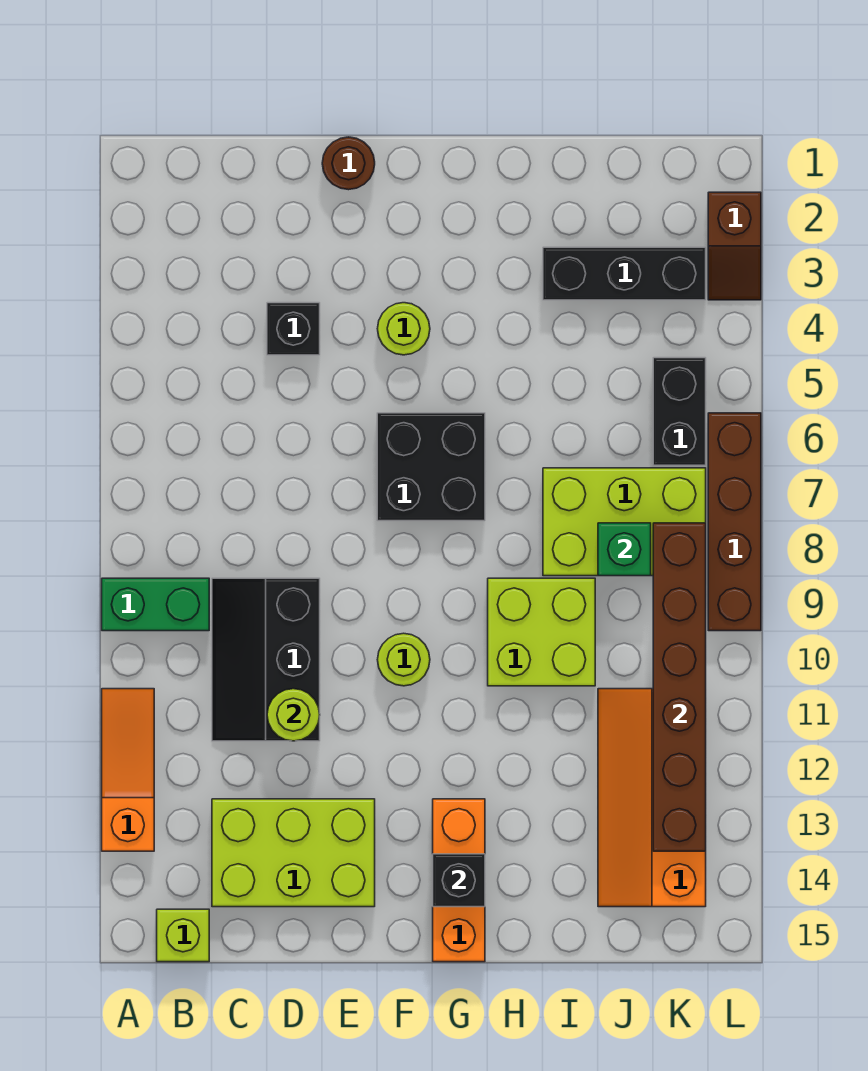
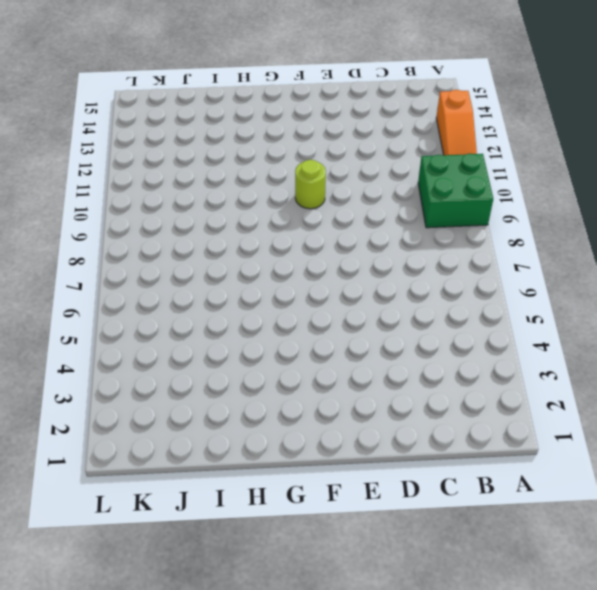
green 2x2 brick [418,153,493,228] -> green 1x2 brick [102,578,209,631]
none -> lime 1x1 brick [157,909,209,962]
none -> black 2x3 slope [212,578,320,741]
none -> lime 2x3 brick [212,799,375,907]

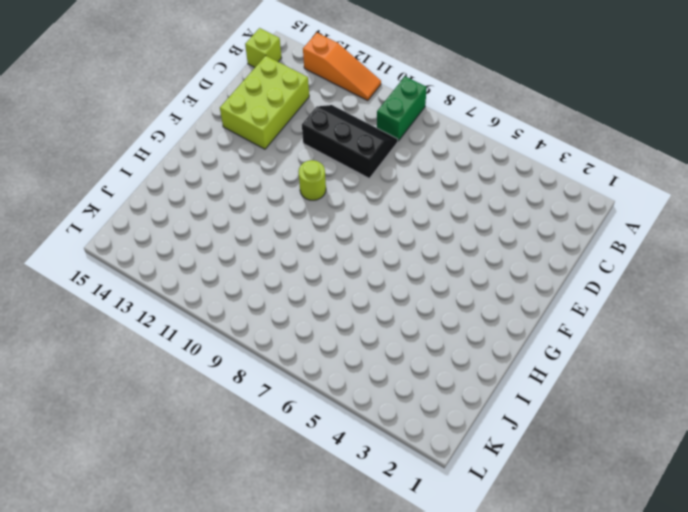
none -> black 1x1 brick [267,303,320,355]
none -> brown 1x1 round brick [322,137,375,190]
none -> lime 1x1 round brick [377,303,430,355]

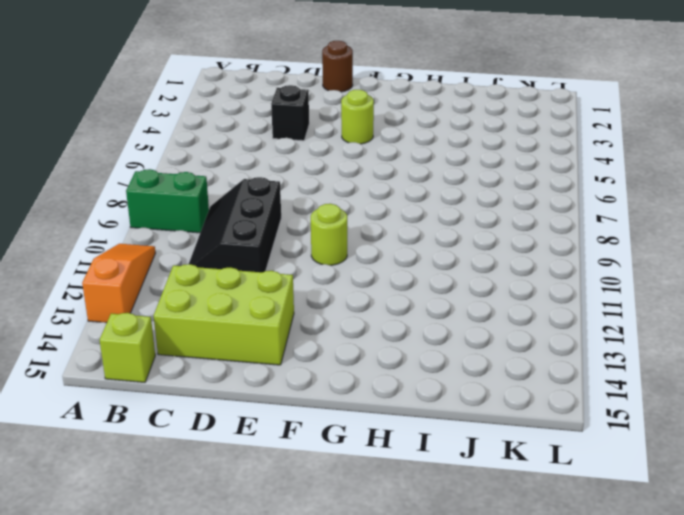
none -> black 2x2 brick [377,413,485,521]
none -> orange 1x3 brick [433,799,485,962]
none -> lime 2x2 brick [488,578,595,686]

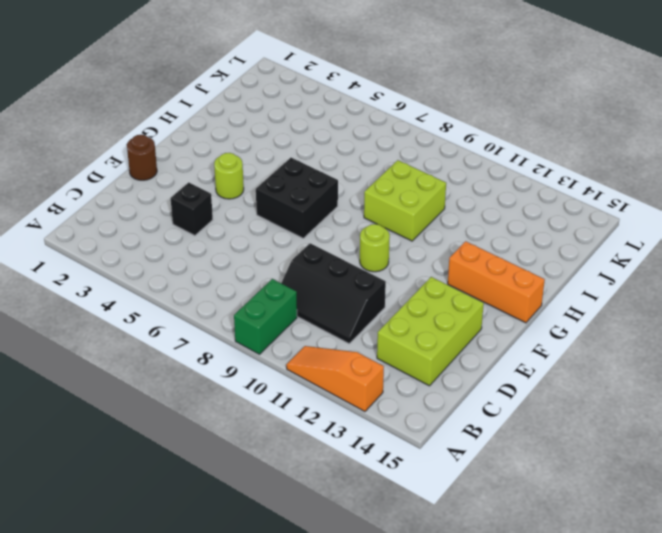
none -> lime 1x1 brick [157,909,209,962]
none -> black 1x3 brick [543,247,706,300]
none -> lime 2x3 brick [543,468,706,576]

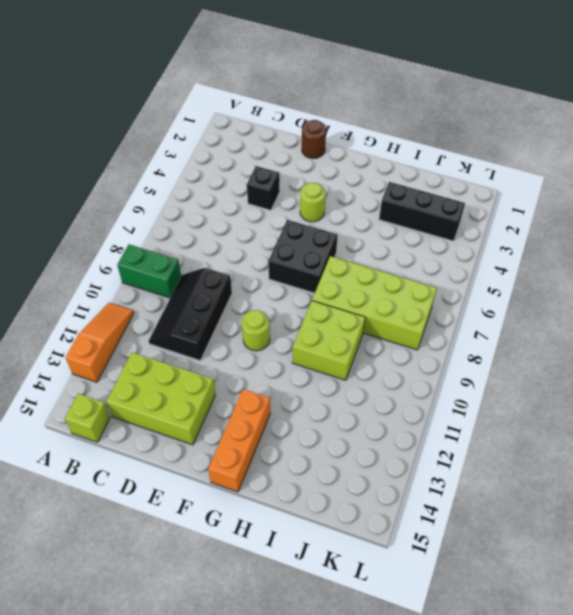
lime 2x4 brick [312,256,437,350] -> lime 2x3 brick [543,468,706,576]
none -> orange 2x4 slope [598,689,706,907]
none -> black 1x2 brick [653,358,706,465]
none -> brown 1x2 slope [708,192,761,300]

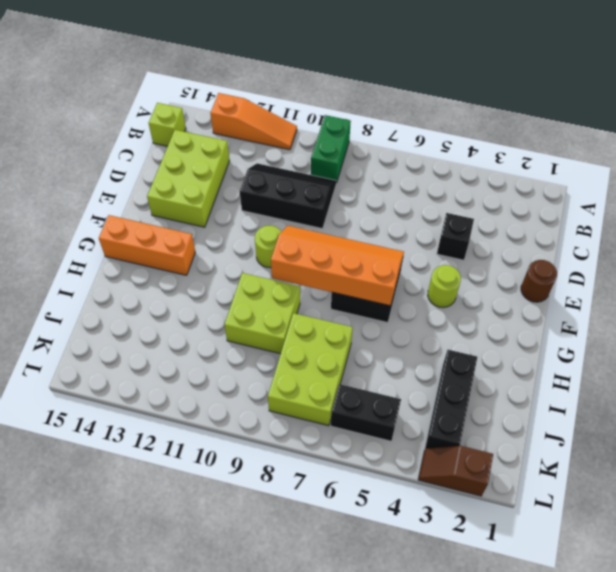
orange 2x4 slope [271,226,404,306] -> orange 2x4 slope moved to [598,689,706,907]
none -> brown 1x4 brick [708,413,761,631]
none -> lime 1x1 round brick [267,689,320,741]
none -> black 1x1 brick [433,854,485,907]

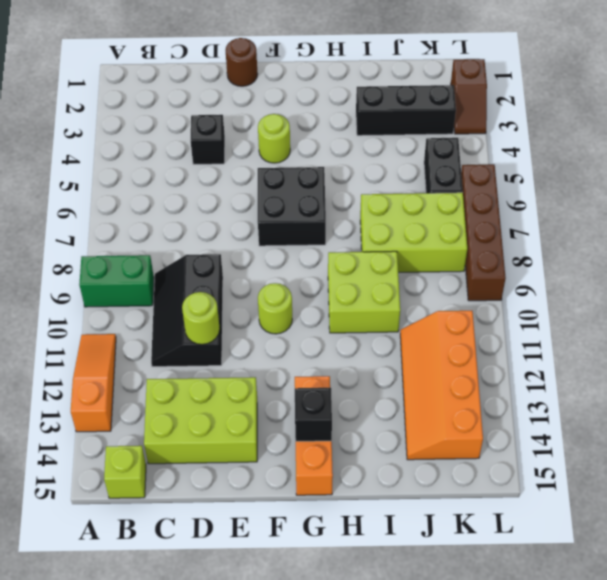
none -> green 1x1 brick [598,523,651,576]
none -> brown 1x6 brick [653,523,706,851]

